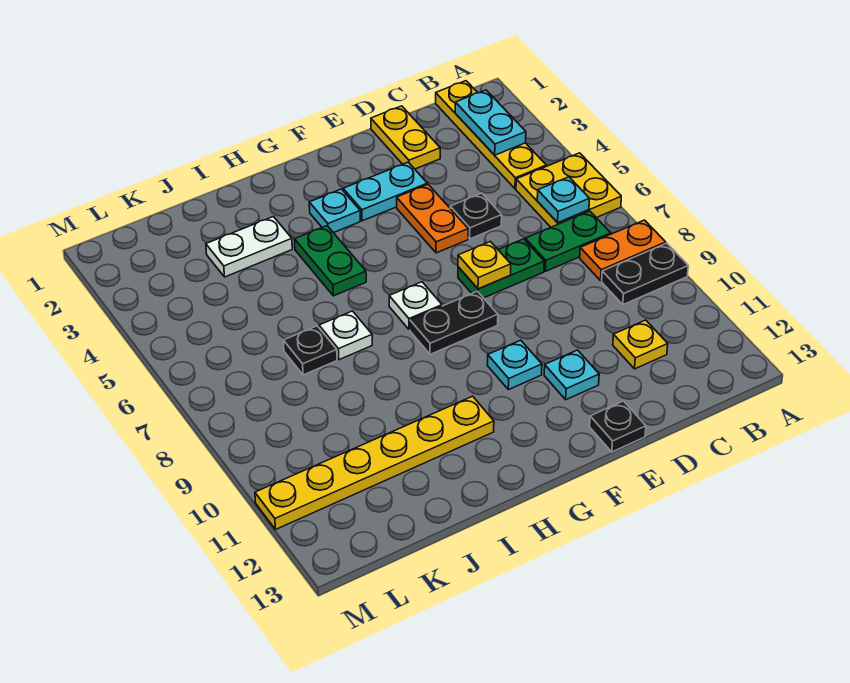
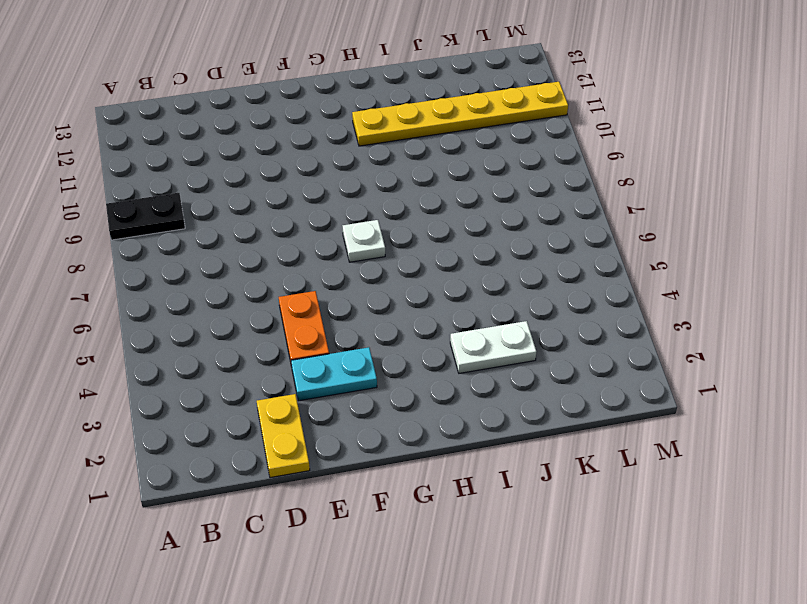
none -> yellow 2x2 plate [516,153,621,227]
none -> orange 1x2 plate [580,220,666,281]
none -> yellow 1x4 plate [436,81,546,189]

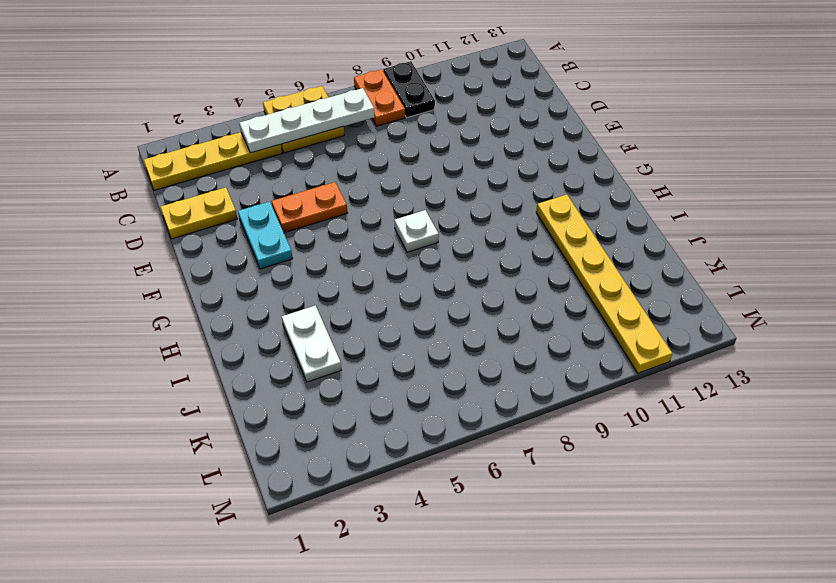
white 1x4 plate [240,88,375,153] -> cyan 1x1 plate [537,177,590,223]
none -> green 1x2 plate [525,211,611,271]
none -> yellow 1x1 plate [613,320,668,369]
none -> black 1x1 plate [450,193,502,239]

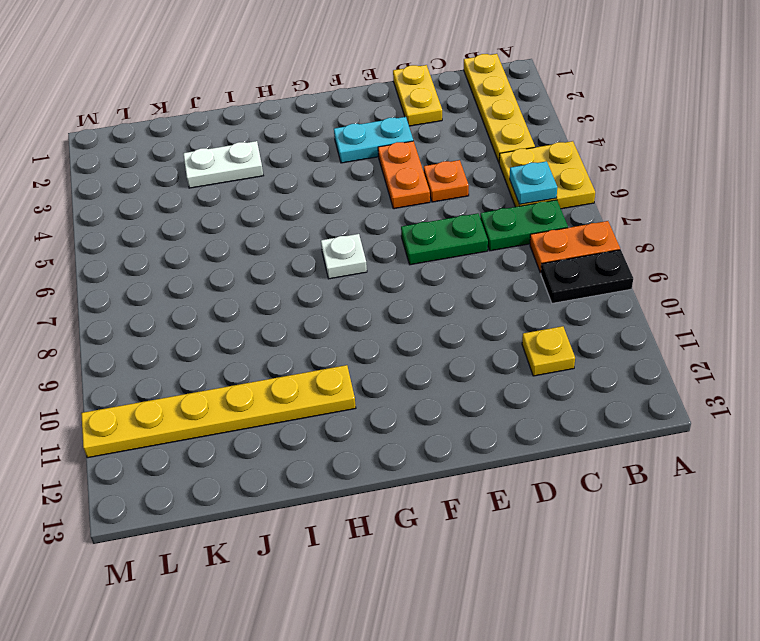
orange 1x1 plate [424,160,469,202] -> black 1x1 plate [450,193,502,239]
none -> cyan 1x1 plate [544,350,599,400]
none -> black 1x1 plate [590,401,646,452]
none -> black 1x2 plate [410,291,498,354]

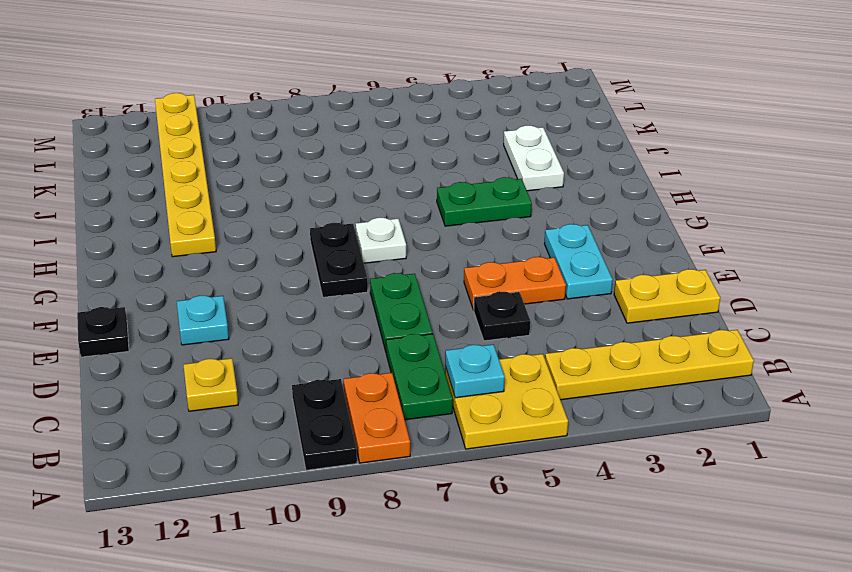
none -> cyan 1x1 plate [487,340,542,390]
none -> cyan 1x1 plate [309,189,360,233]
none -> white 1x1 plate [319,311,372,360]

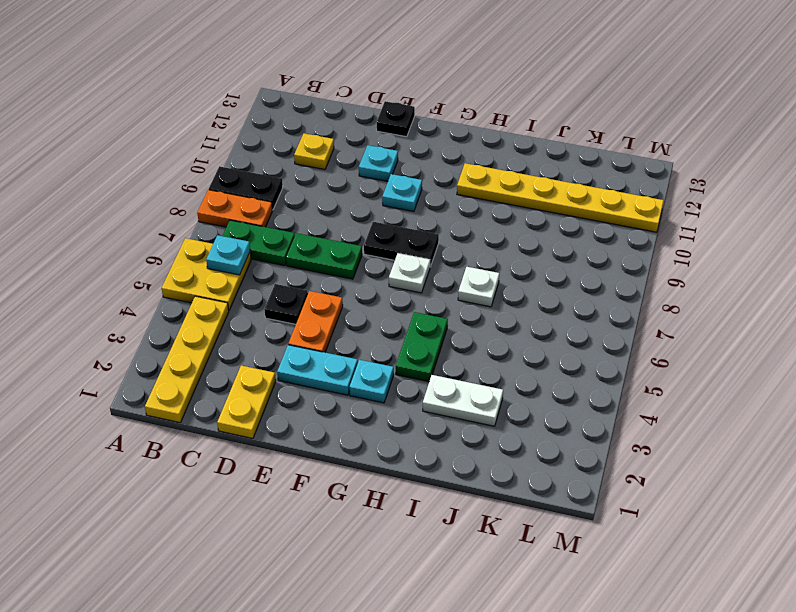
none -> black 1x1 plate [283,326,337,375]
none -> cyan 1x2 plate [455,90,526,155]
none -> yellow 1x1 plate [458,242,511,289]

